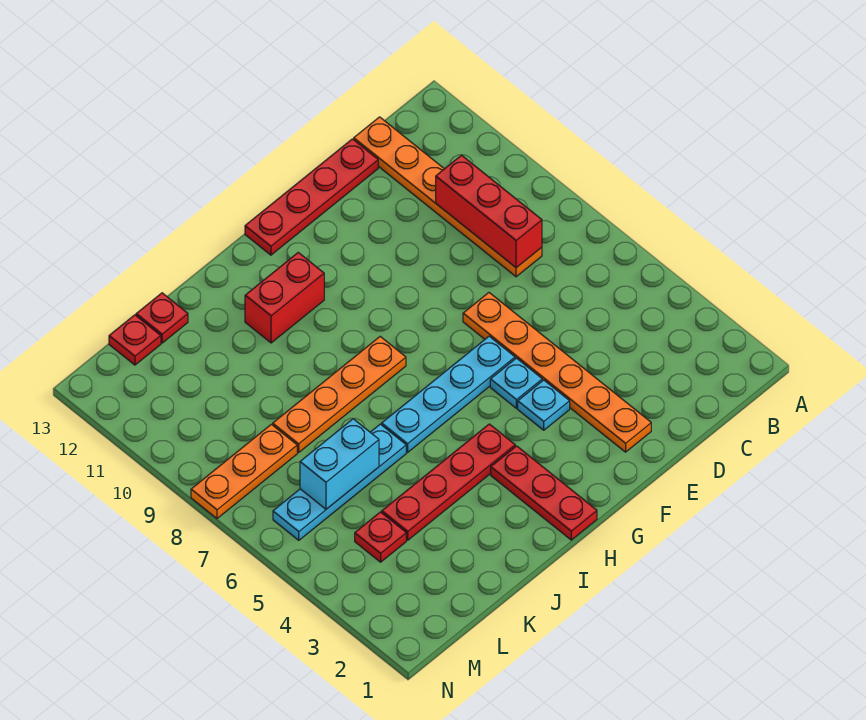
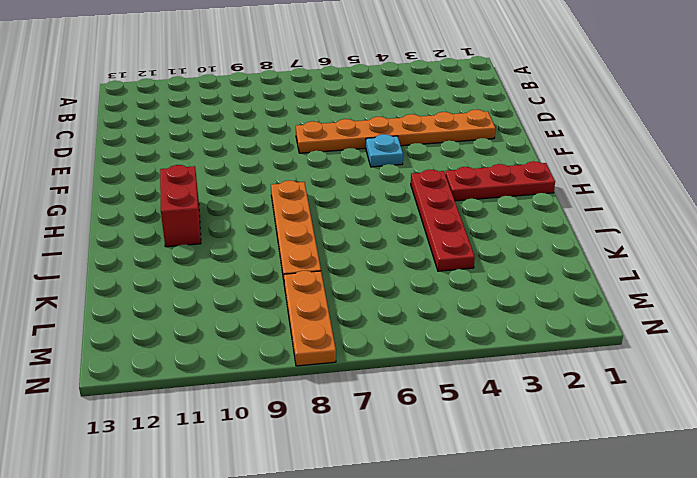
none -> orange 1x6 plate [354,117,542,277]
none -> red 1x4 plate [245,139,378,255]
none -> cyan 1x1 plate [518,380,570,430]

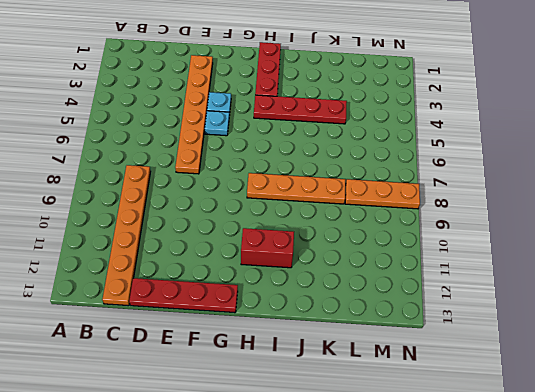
none -> cyan 1x4 plate [382,336,515,452]
none -> cyan 1x4 plate [273,424,406,540]
none -> red 1x1 plate [136,293,188,343]

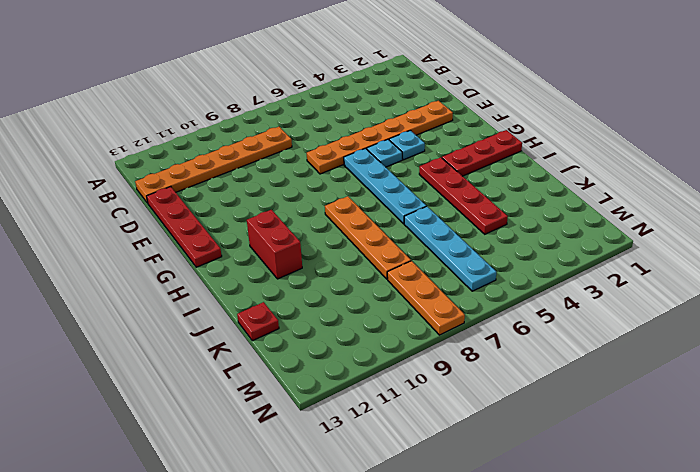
none -> red 1x1 plate [355,512,406,562]
none -> red 1x1 plate [109,315,161,365]
none -> red 1x3 brick [436,155,542,268]

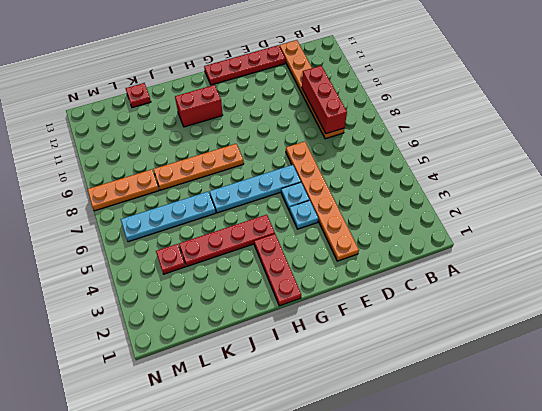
none -> red 1x1 plate [109,315,161,365]
none -> cyan 1x2 brick [300,419,379,509]

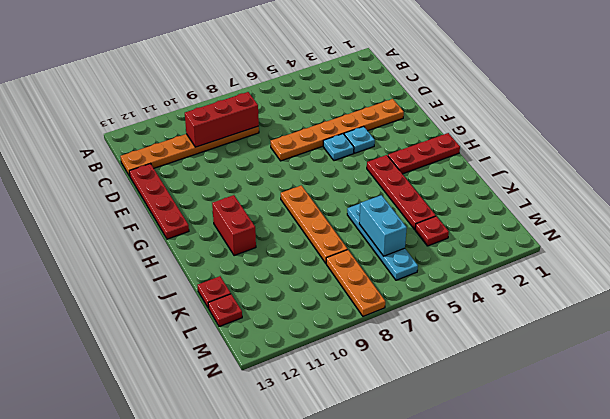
none -> cyan 1x4 plate [382,336,515,452]

